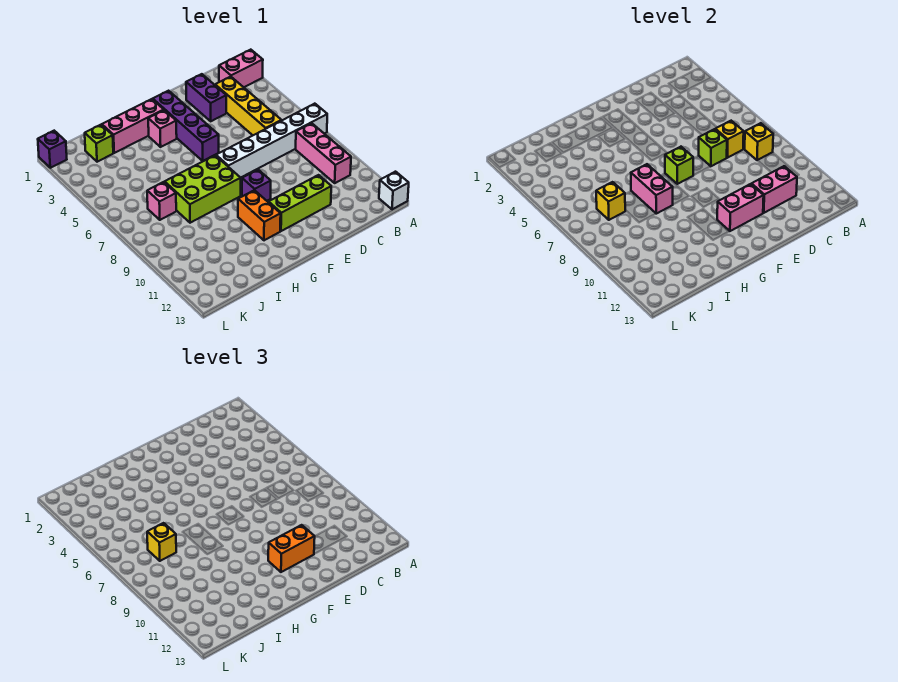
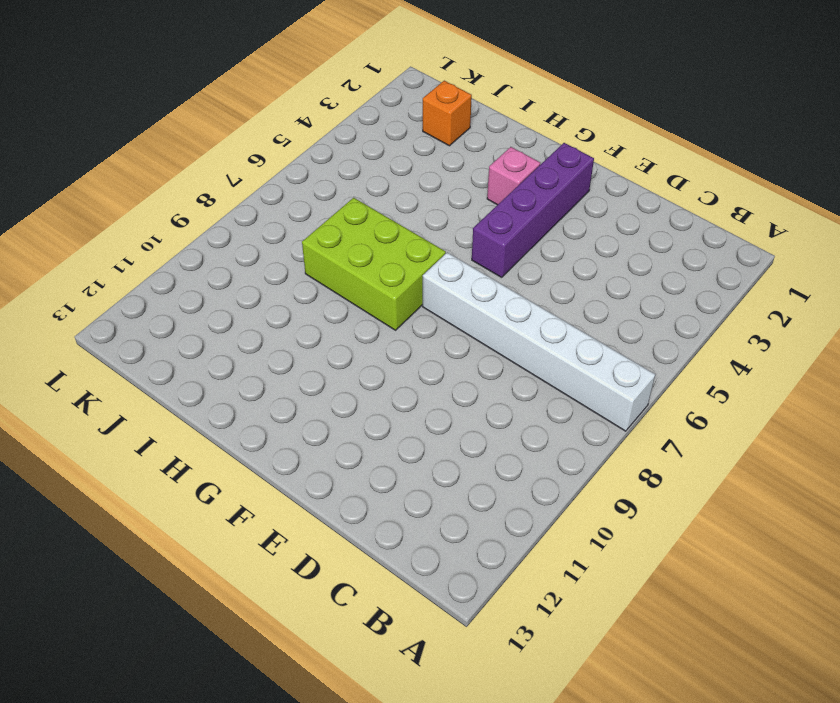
orange 1x1 brick [423,81,472,146] -> lime 1x1 brick [85,125,113,162]
none -> pink 1x2 brick [219,50,263,87]
none -> white 1x1 brick [379,172,409,210]
none -> pink 1x3 brick [296,123,351,183]

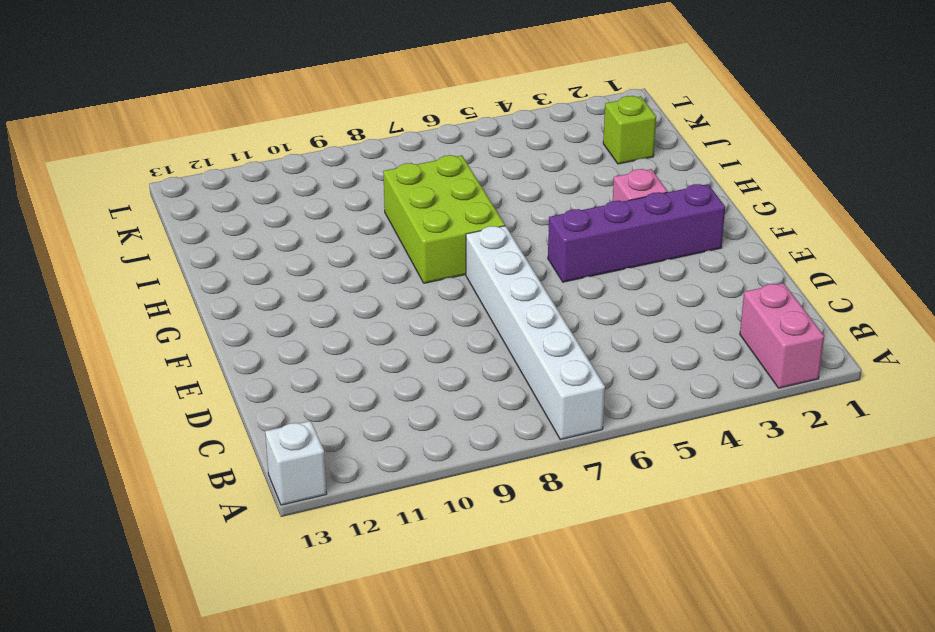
none -> pink 1x3 brick [296,123,351,183]
none -> yellow 1x4 brick [215,77,282,135]
none -> purple 1x2 brick [186,74,226,121]

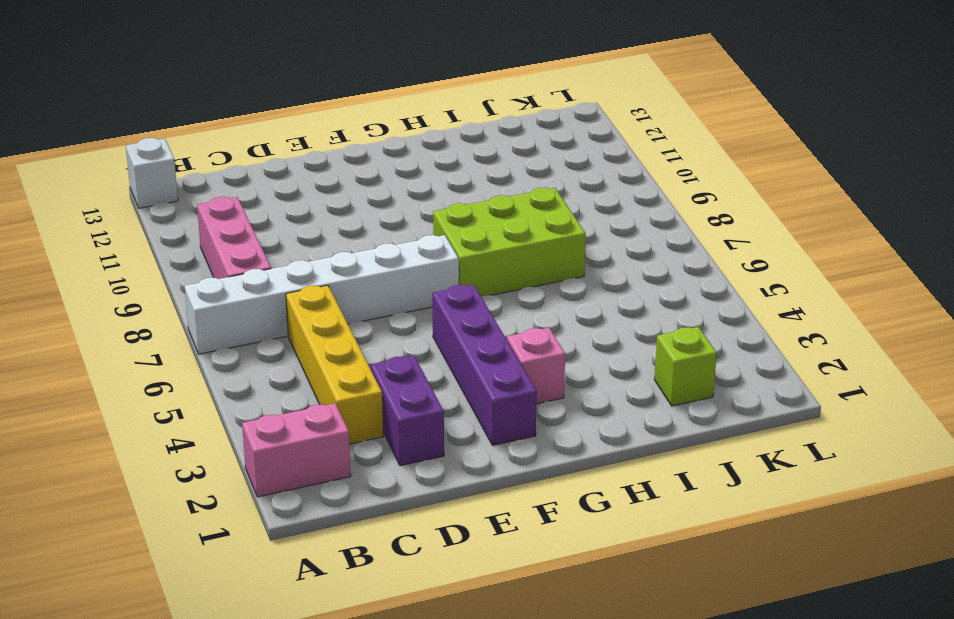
none -> lime 1x3 brick [269,175,331,231]
none -> purple 1x1 brick [242,170,271,201]
none -> pink 1x3 brick [102,99,163,153]

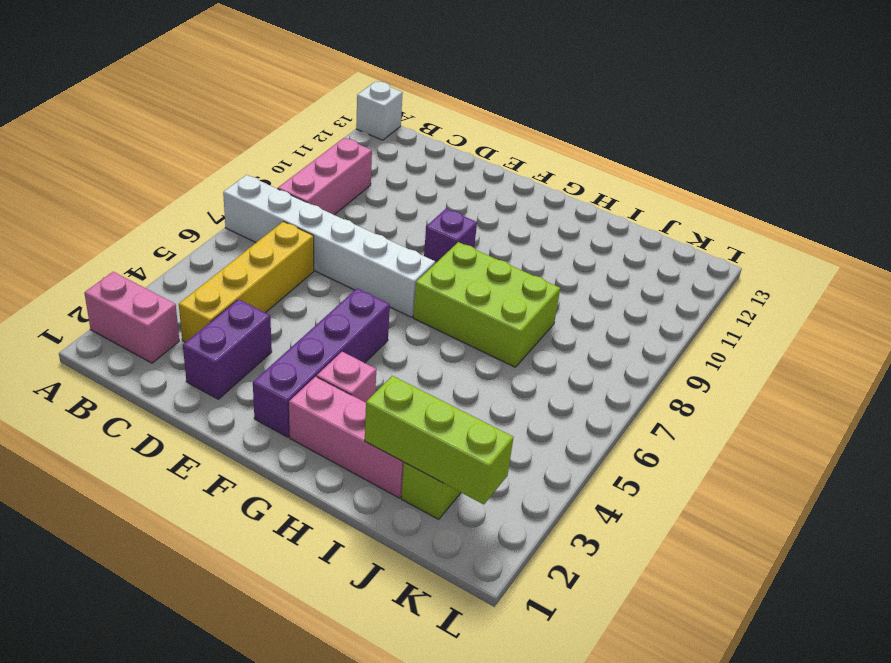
lime 1x3 brick [365,376,514,504] -> lime 1x3 brick moved to [269,175,331,231]
none -> orange 1x2 brick [238,190,281,240]
none -> pink 1x1 brick [147,182,176,220]
none -> purple 1x1 brick [38,131,67,168]

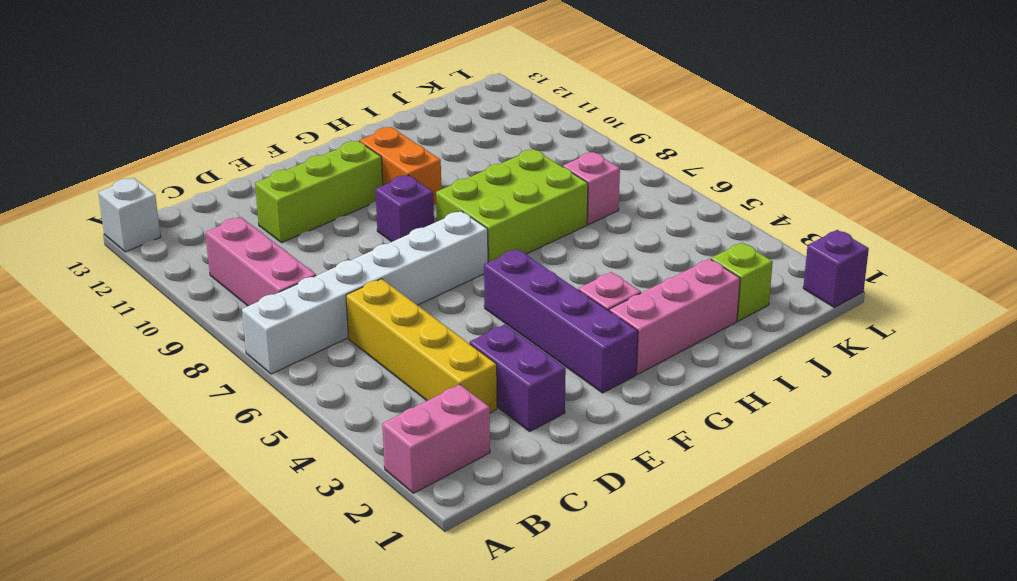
none -> yellow 1x1 brick [744,123,773,160]
none -> yellow 1x1 brick [715,121,744,158]
none -> pink 1x2 brick [752,166,797,213]

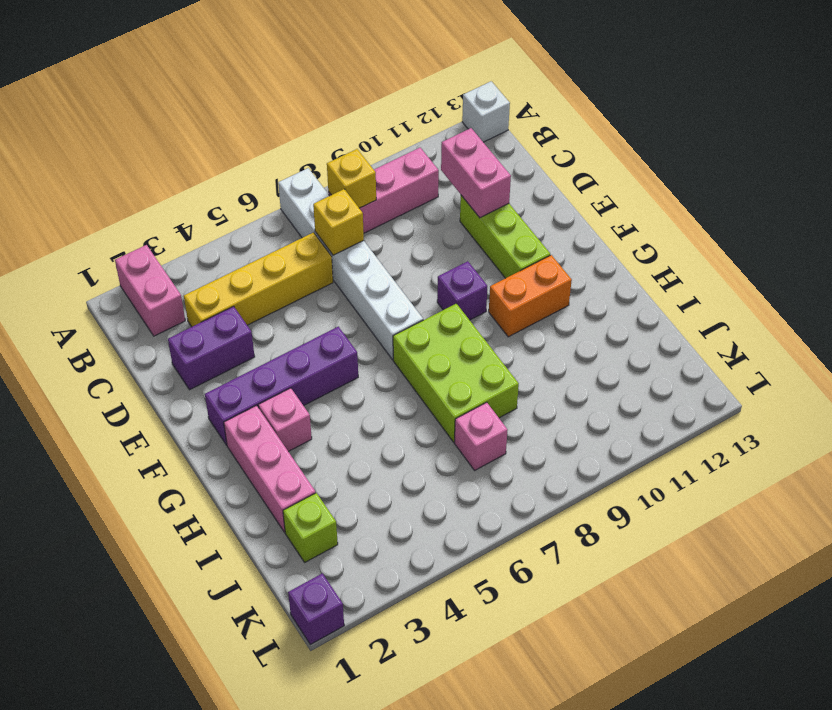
none -> lime 1x1 brick [699,129,727,166]
none -> pink 1x2 brick [717,184,764,231]
none -> lime 1x1 brick [665,147,694,184]

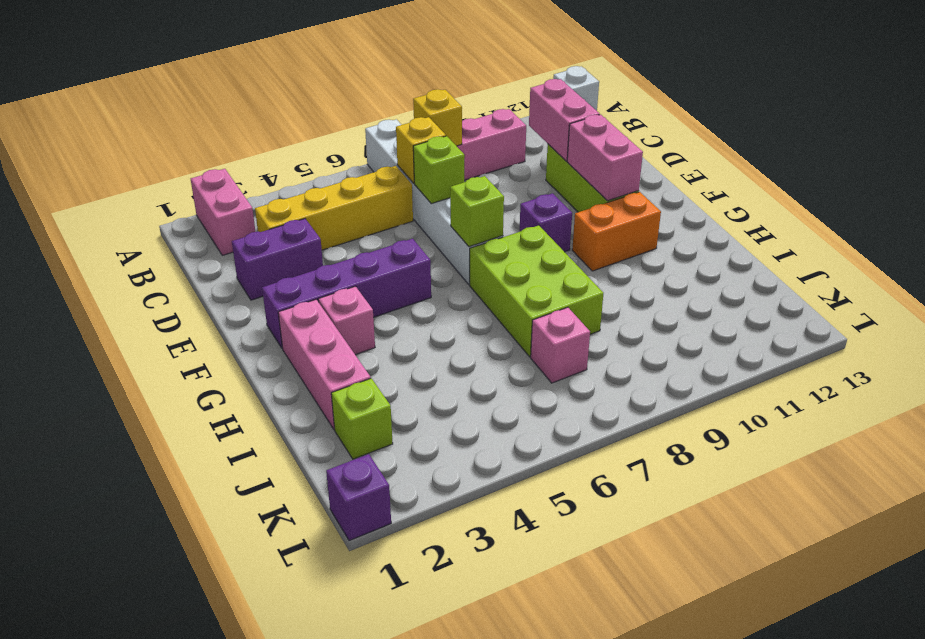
none -> pink 1x2 brick [631,164,673,214]
none -> yellow 1x1 brick [596,182,625,220]
none -> orange 1x2 brick [268,525,315,572]

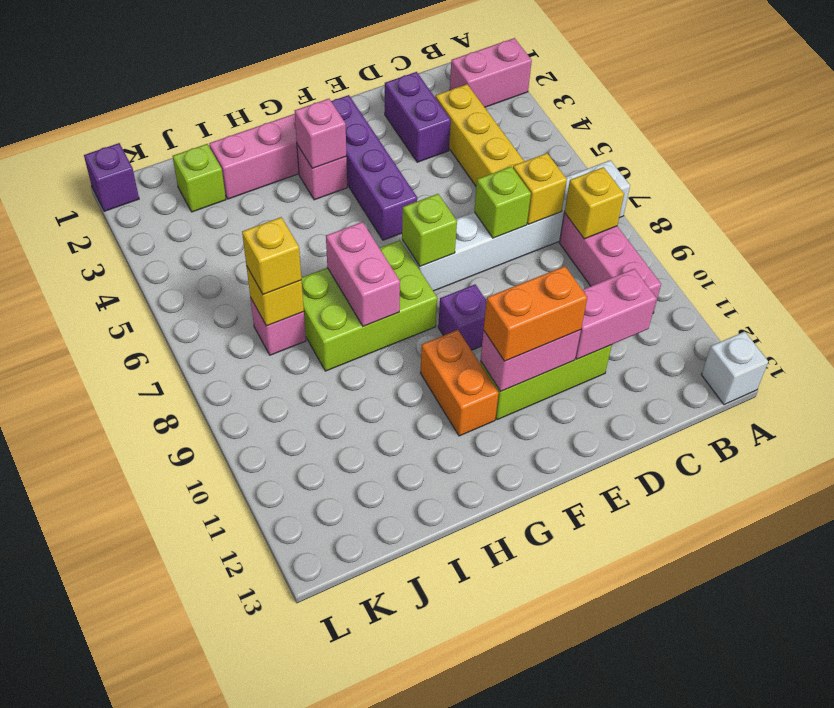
pink 1x1 brick [295,99,346,168] -> none

